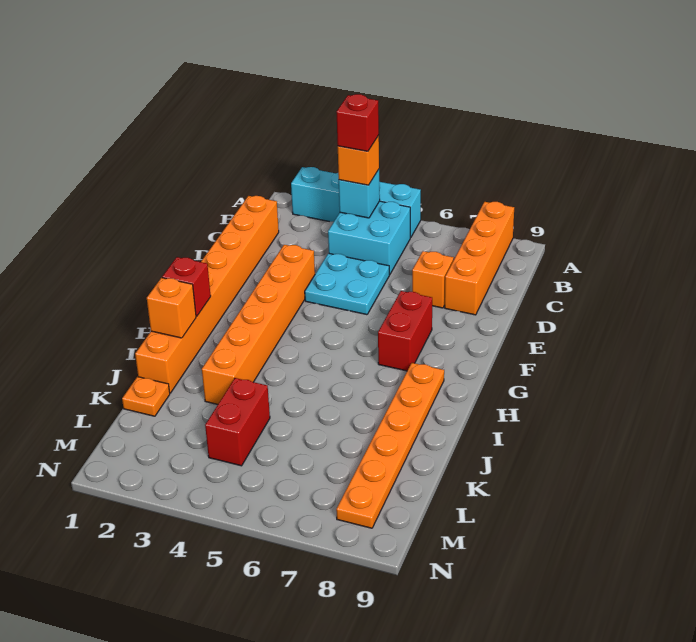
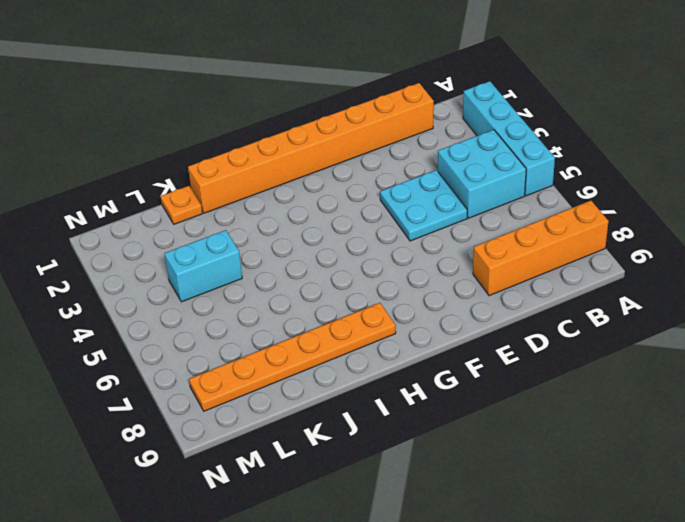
cyan 1x2 brick [164,230,242,302] -> red 1x2 brick [205,378,270,466]
none -> orange 1x1 brick [412,251,454,308]
none -> orange 1x6 brick [202,245,315,404]
none -> red 1x2 brick [378,291,432,371]

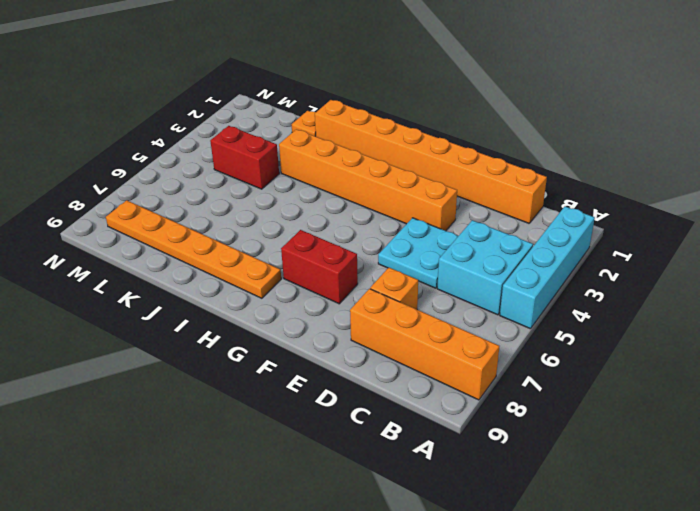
none -> cyan 1x1 brick [339,170,380,218]
none -> red 1x1 brick [162,257,211,316]
none -> orange 1x1 brick [147,278,196,338]

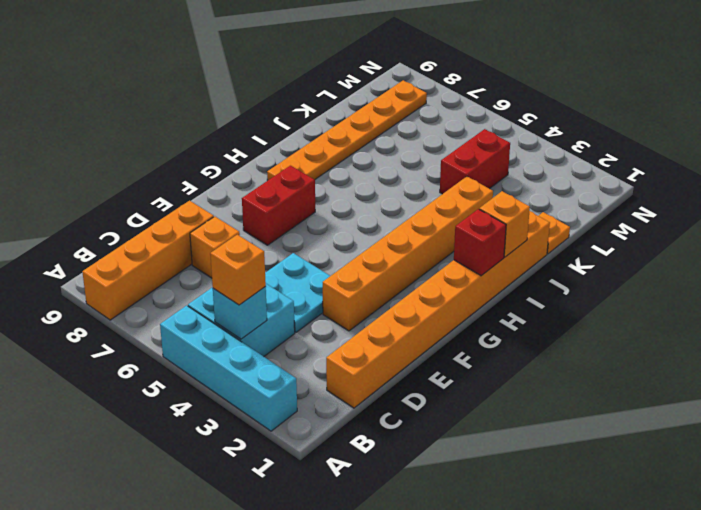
none -> red 1x1 brick [337,94,379,151]

